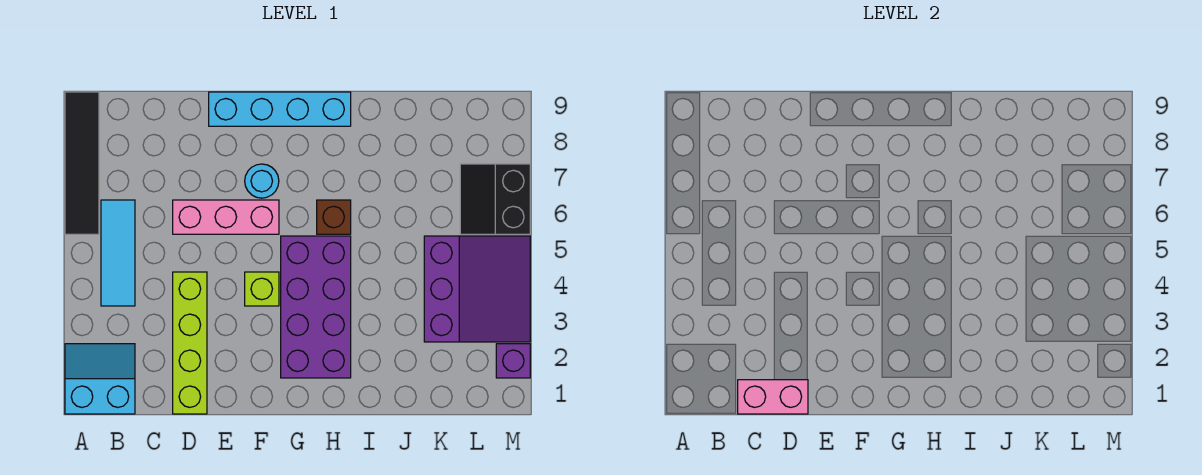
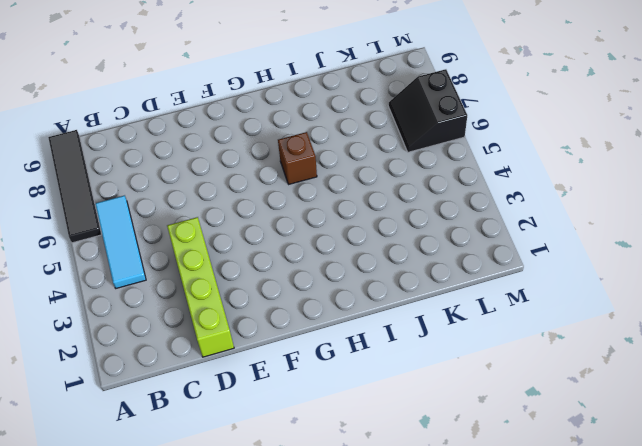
none -> cyan 2x2 slope [65,344,135,414]
none -> pink 1x3 brick [173,200,279,234]
none -> cyan 1x4 brick [209,92,351,126]

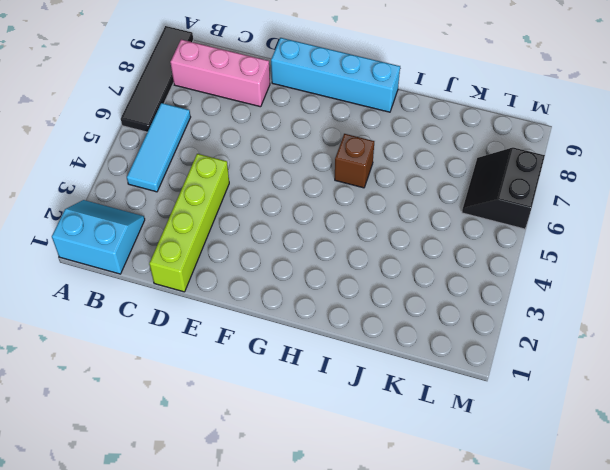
pink 1x3 brick [170,39,270,107] -> pink 1x3 brick moved to [173,200,279,234]
none -> lime 1x1 brick [245,272,279,306]
none -> cyan 1x1 round brick [245,164,279,198]
none -> purple 2x4 brick [281,236,351,378]

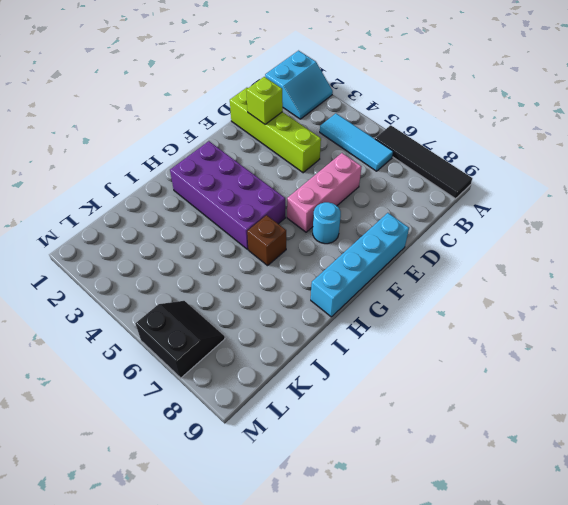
lime 1x1 brick [246,77,283,124] -> lime 1x1 brick moved to [245,272,279,306]
none -> purple 3x3 slope [424,236,530,342]
none -> purple 1x1 brick [496,344,530,378]
none -> pink 1x2 brick [738,380,808,414]

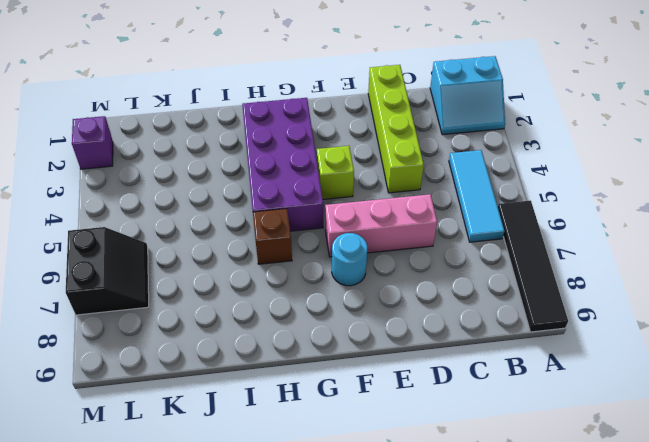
none -> cyan 1x4 brick [209,92,351,126]
none -> purple 3x3 slope [424,236,530,342]
none -> pink 1x2 brick [738,380,808,414]

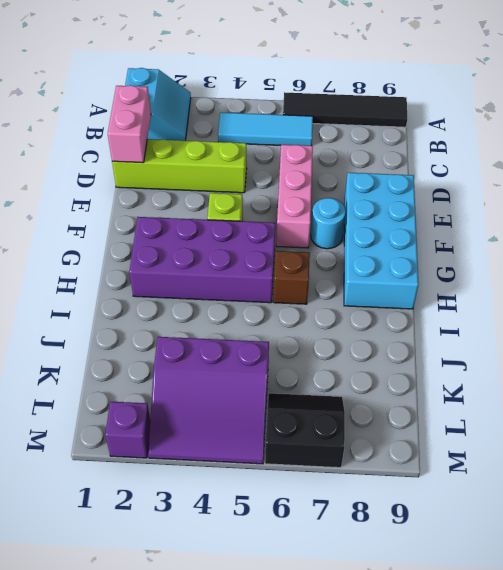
cyan 2x4 brick [344,173,419,309] -> cyan 1x4 brick [209,92,351,126]

